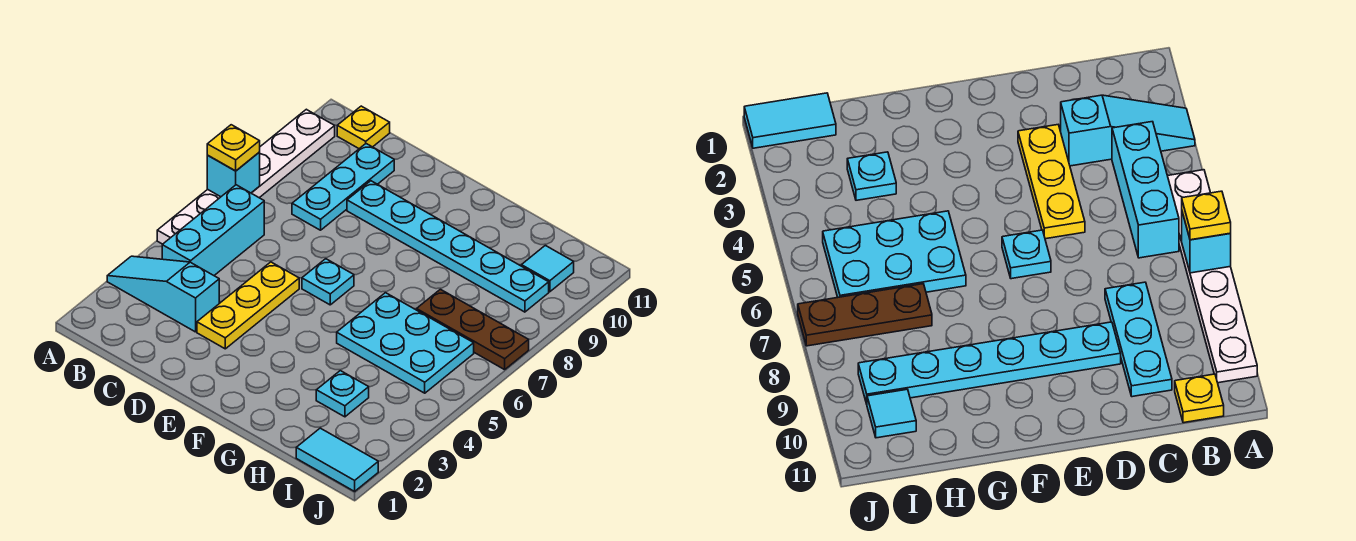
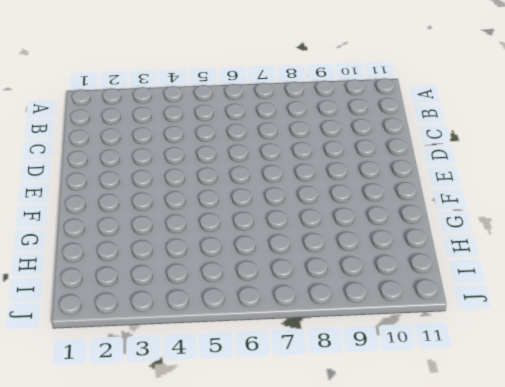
none -> cyan 1x3 slope [107,256,219,332]
none -> white 1x6 plate [157,109,335,244]
none -> cyan 1x3 brick [162,185,264,275]

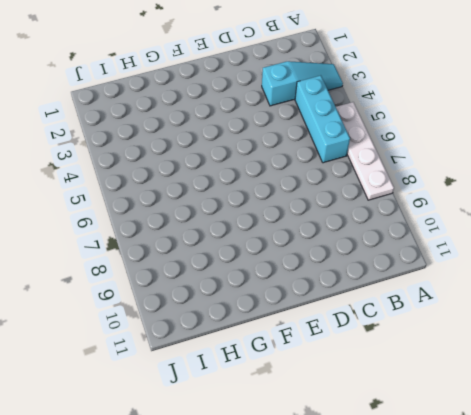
white 1x4 plate [336,102,394,200] -> white 1x6 plate [157,109,335,244]
none -> yellow 1x1 plate [337,106,390,149]
none -> cyan 1x3 plate [292,144,394,230]
none -> yellow 1x3 plate [197,262,299,349]

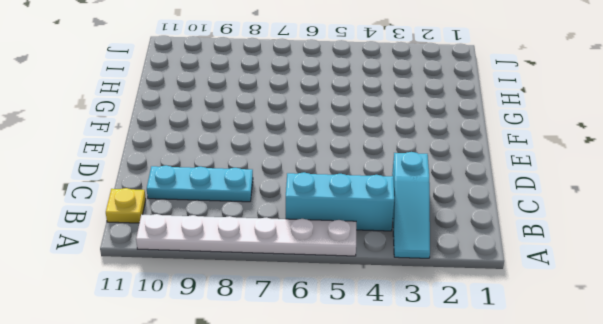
none -> yellow 1x3 plate [197,262,299,349]
none -> cyan 1x6 plate [347,181,549,312]
none -> cyan 1x1 plate [302,259,354,305]

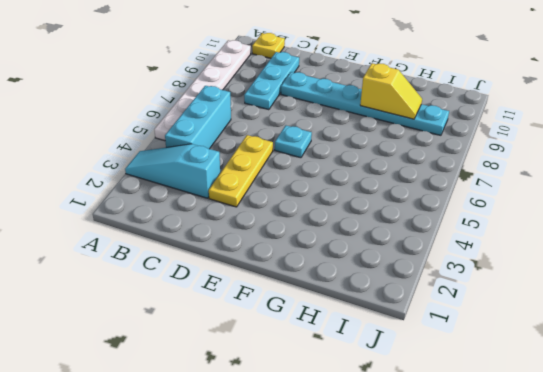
yellow 1x2 slope [360,63,422,119] -> none
none -> cyan 2x3 plate [337,293,474,393]
none -> cyan 1x1 plate [316,371,369,417]
none -> brown 1x3 plate [417,289,529,370]

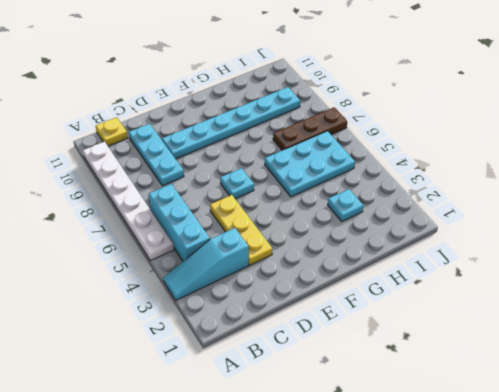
none -> cyan 1x2 tile [296,428,378,491]
none -> cyan 1x1 tile [521,245,574,292]
none -> cyan 1x1 brick [207,152,260,197]

